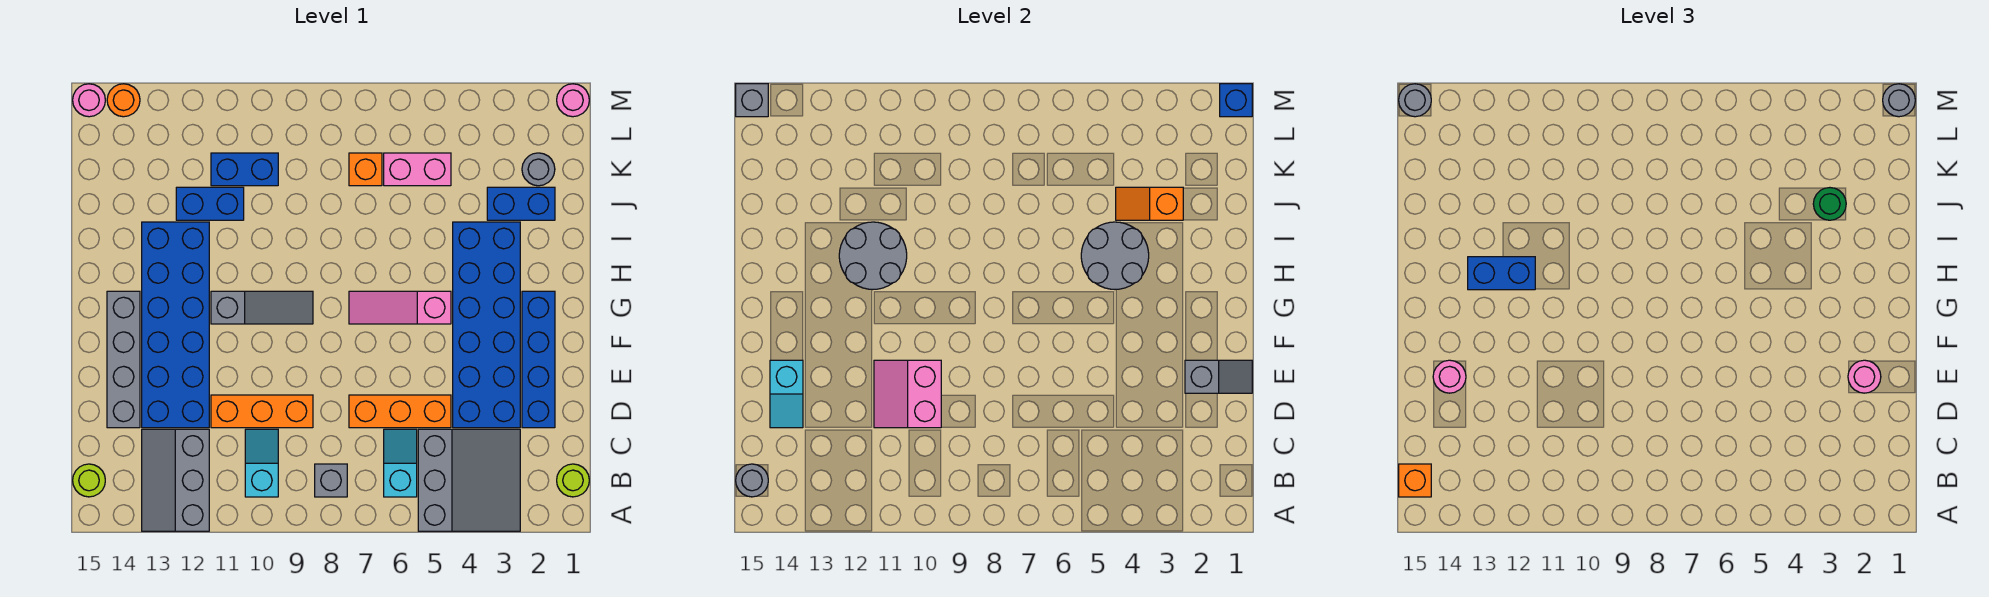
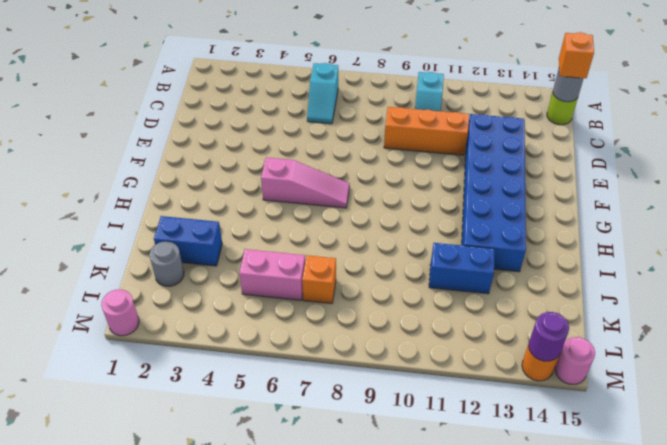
purple 1x1 round brick [529,312,569,361] -> none
none -> grey 3x3 slope [418,429,520,531]
none -> grey 2x3 slope [142,429,209,531]
none -> lime 1x1 round brick [557,464,589,497]
none -> grey 1x1 brick [315,464,347,497]

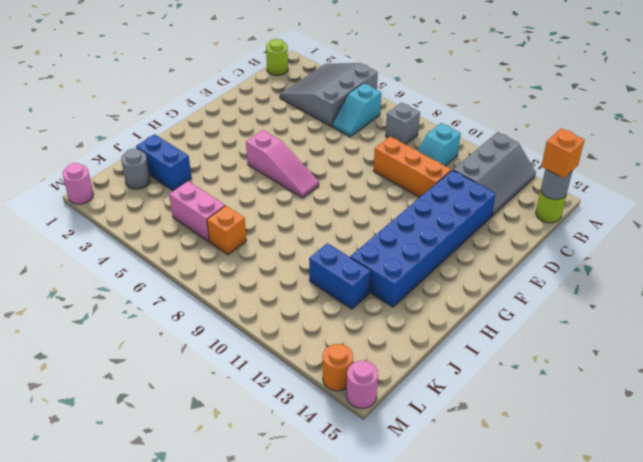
none -> blue 1x4 brick [522,291,555,428]
none -> blue 2x6 brick [453,222,520,428]
none -> orange 1x3 brick [349,395,451,428]
none -> grey 1x4 brick [107,291,140,428]

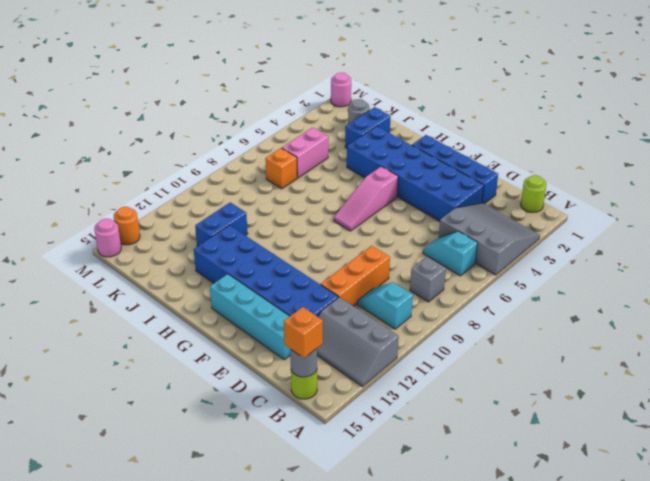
cyan 1x4 brick [210,274,290,360] -> grey 1x4 brick [107,291,140,428]
none -> orange 1x3 brick [349,395,451,428]
none -> grey 1x3 slope [211,291,313,324]
none -> blue 1x2 brick [211,153,278,186]
none -> pink 2x2 slope [874,360,941,428]

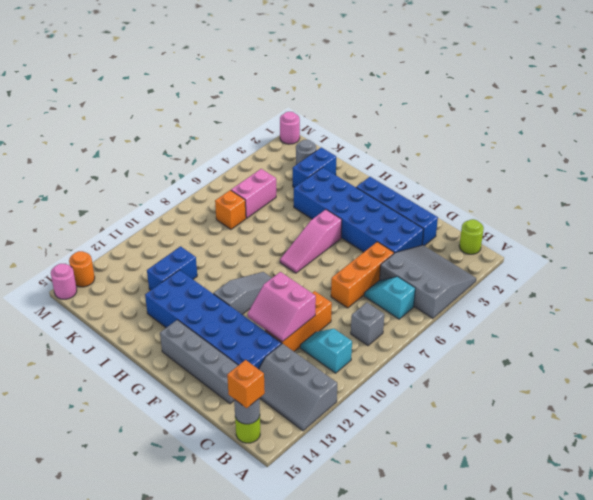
none -> blue 1x2 brick [211,153,278,186]
none -> cyan 1x2 slope [770,360,803,428]
none -> grey 1x2 slope [1185,360,1252,393]
none -> grey 2x2 round brick [1081,222,1149,289]

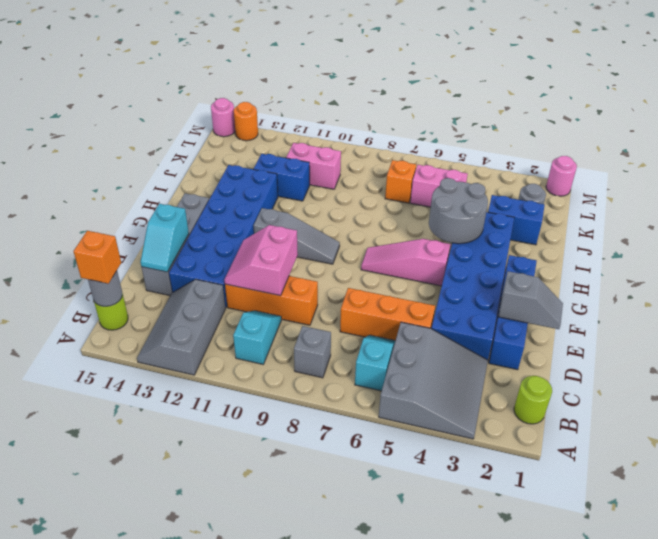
pink 1x2 brick [286,143,341,189] -> blue 1x2 brick [211,153,278,186]
none -> grey 2x2 round brick [839,222,907,289]
none -> orange 1x2 slope [1116,187,1183,220]
none -> blue 1x1 brick [1220,84,1252,117]
none -> grey 1x1 brick [736,84,768,117]

